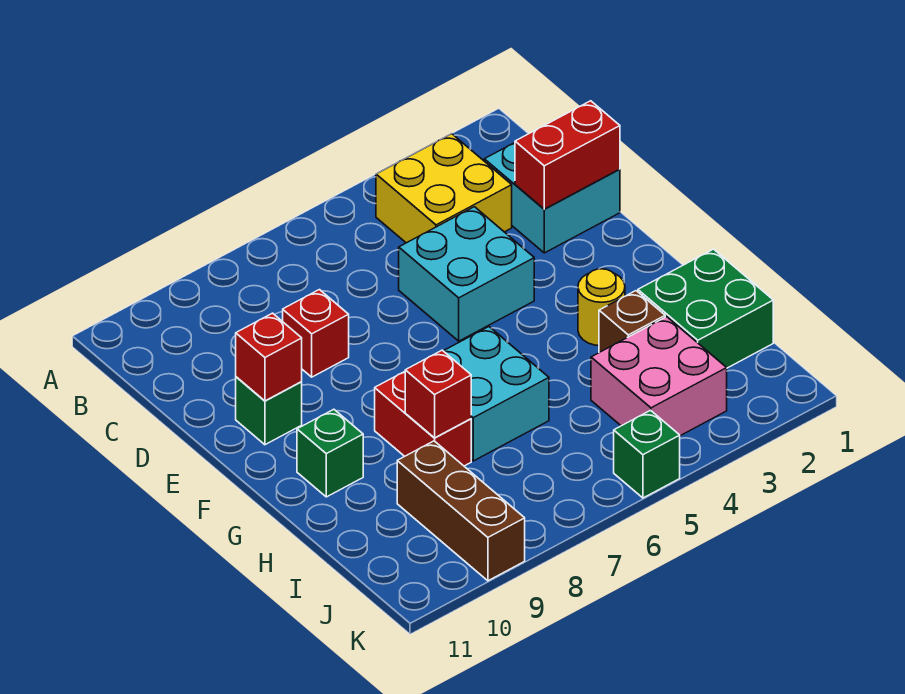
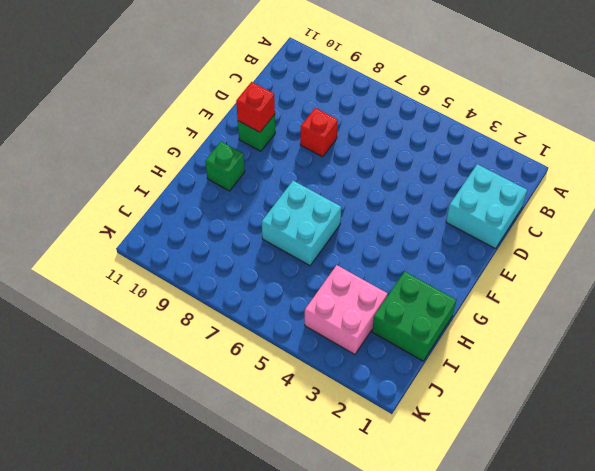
none -> yellow 2x2 brick [376,134,512,243]
none -> cyan 2x2 brick [399,207,534,341]
none -> yellow 1x1 round brick [578,269,625,346]

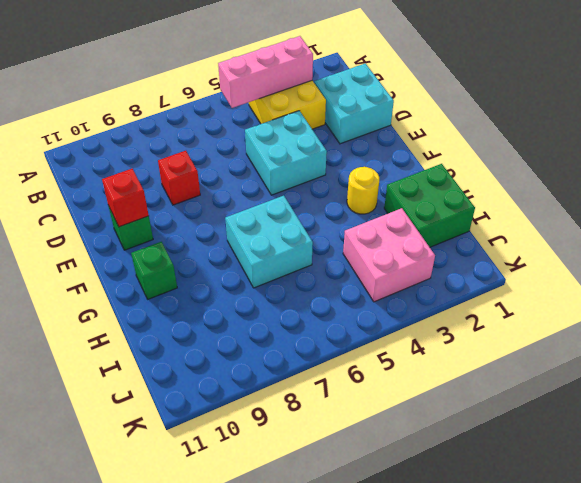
pink 1x3 brick [218,36,313,108] -> none
none -> red 1x2 brick [375,372,471,466]
none -> brown 1x1 brick [599,291,665,352]
none -> brown 1x3 brick [397,441,525,581]

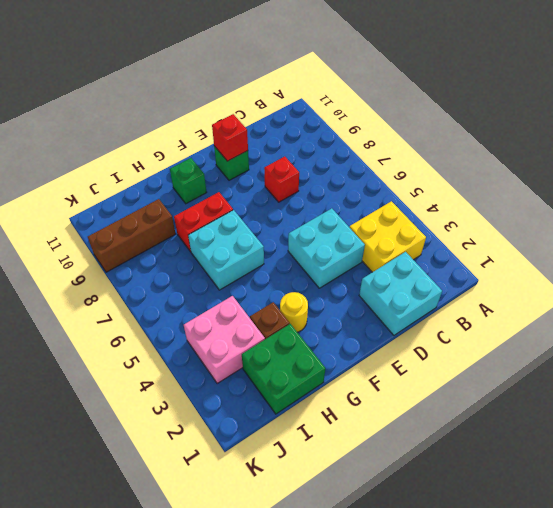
none -> green 1x1 brick [614,410,680,498]
none -> red 1x2 brick [515,101,620,209]
none -> red 1x1 brick [405,350,471,438]

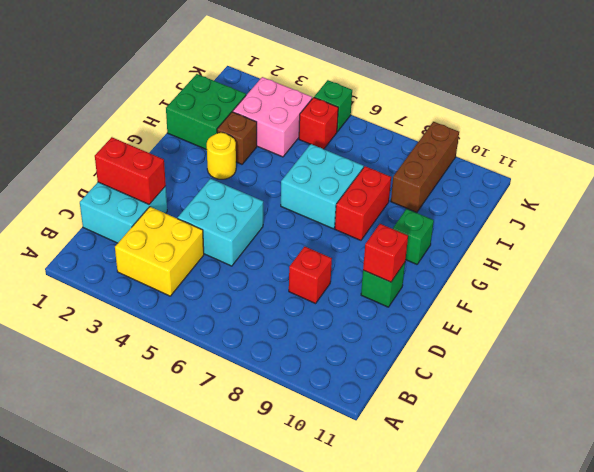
red 1x1 brick [299,97,338,149] -> red 1x1 brick moved to [405,350,471,438]

